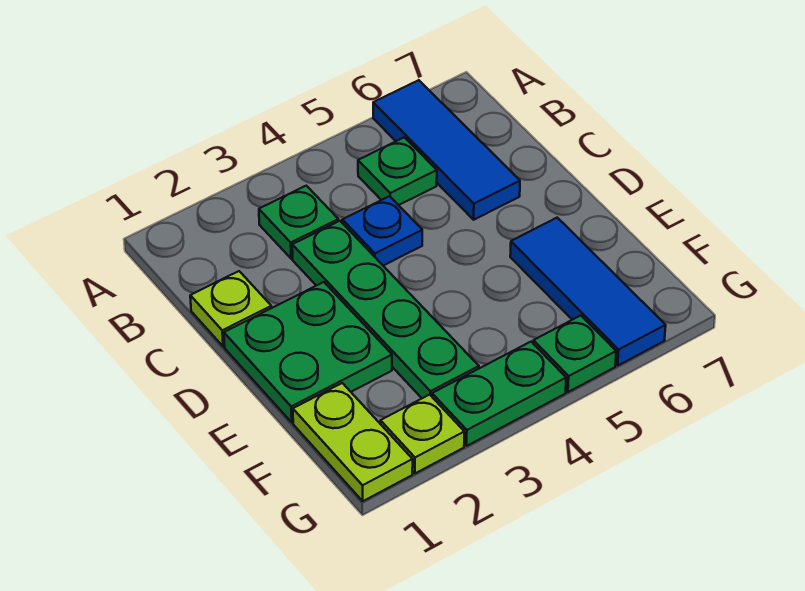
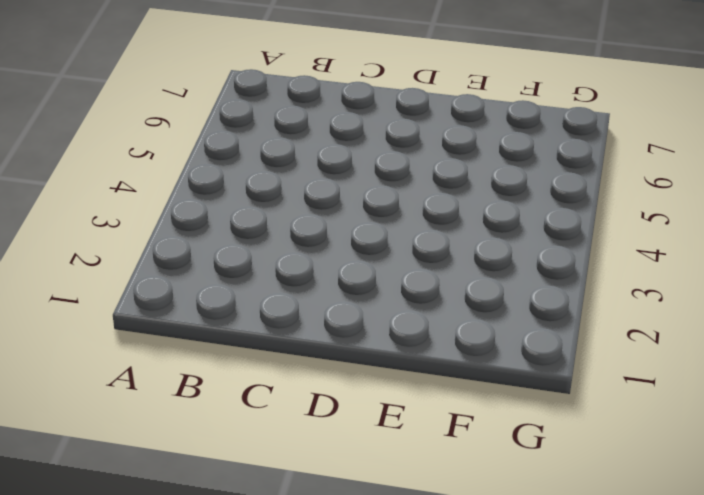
none -> blue 1x3 tile [373,80,520,220]
none -> green 1x1 plate [259,186,338,259]
none -> green 1x1 plate [358,137,437,205]

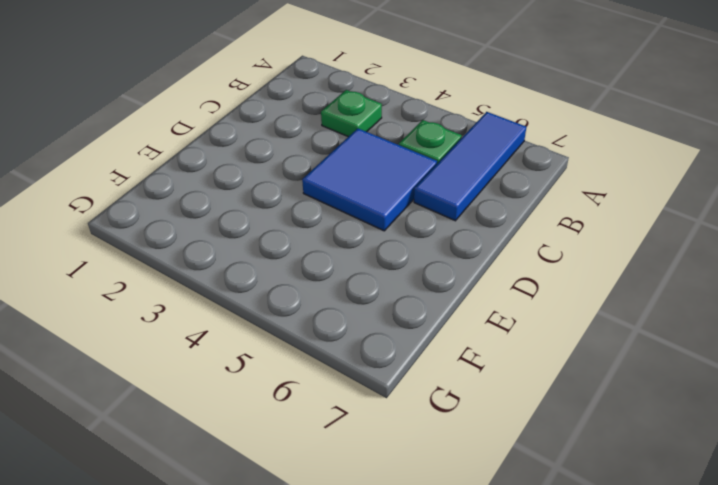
blue 2x2 tile [302,128,437,231] -> blue 1x1 plate [342,196,422,266]
none -> lime 1x1 plate [190,271,271,346]
none -> green 1x4 plate [292,221,479,398]
none -> green 2x2 plate [224,282,392,422]

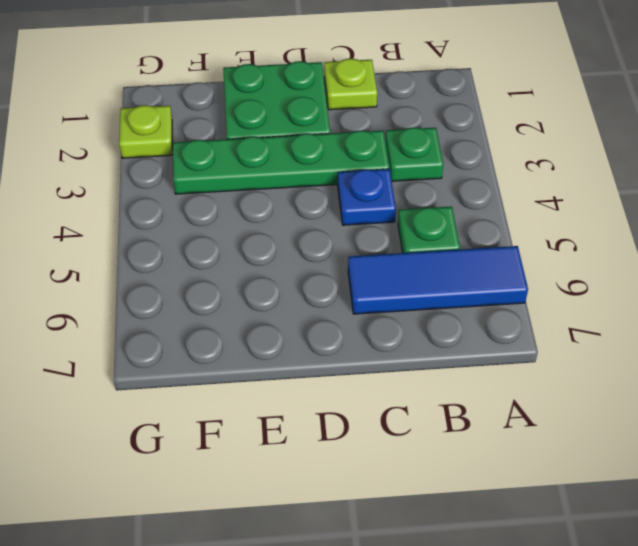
none -> blue 1x3 tile [510,218,666,365]
none -> lime 1x2 plate [293,383,413,501]
none -> green 1x2 plate [432,342,566,446]

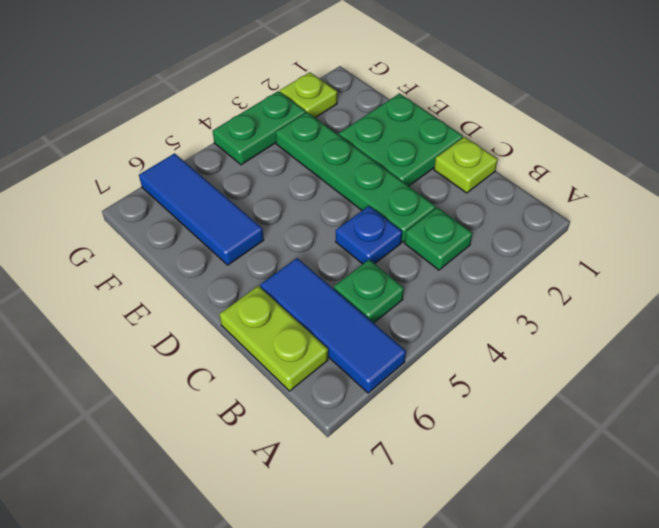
lime 1x2 plate [219,286,328,391] -> lime 1x2 plate moved to [293,383,413,501]
none -> green 1x1 plate [533,316,616,392]

